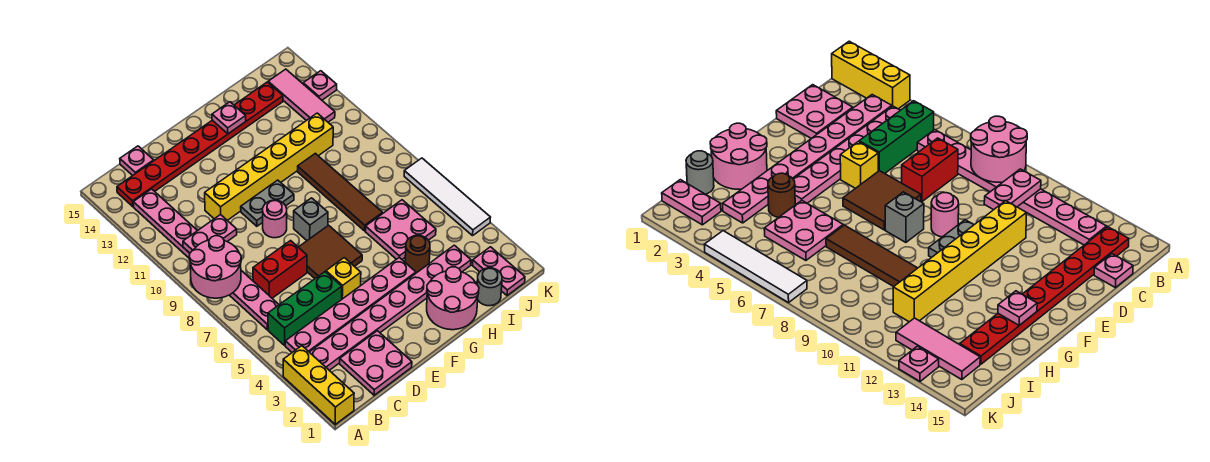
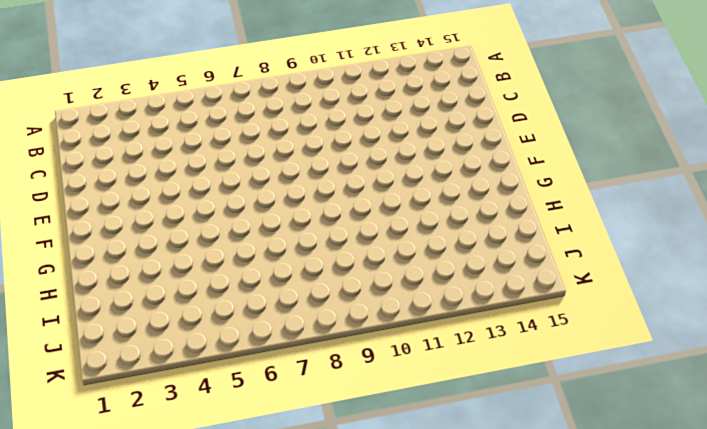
none -> yellow 1x3 brick [283,346,354,424]
none -> pink 1x8 plate [310,245,471,370]
none -> pink 1x6 plate [285,257,416,352]

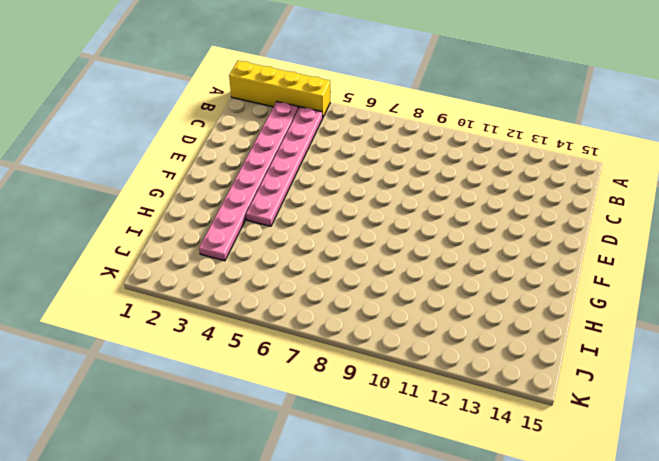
yellow 1x4 brick [229,61,330,117] -> yellow 1x3 brick [283,346,354,424]
none -> green 1x3 brick [268,272,342,345]
none -> pink 1x8 plate [133,189,279,330]
none -> red 1x8 plate [117,82,283,207]

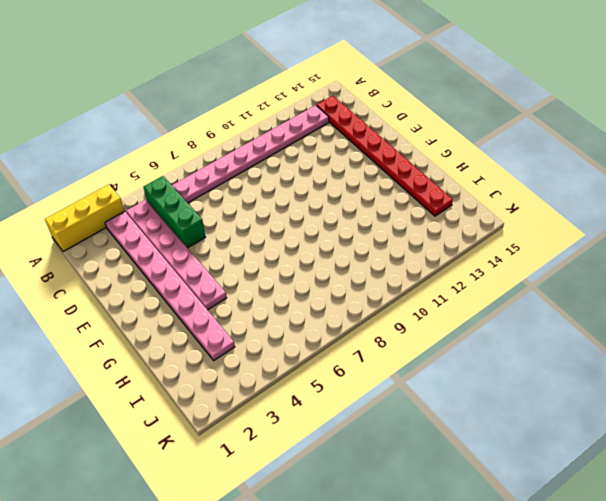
none -> pink 2x2 plate [340,331,412,395]
none -> red 1x2 brick [253,241,307,298]
none -> pink 1x1 plate [120,146,154,176]

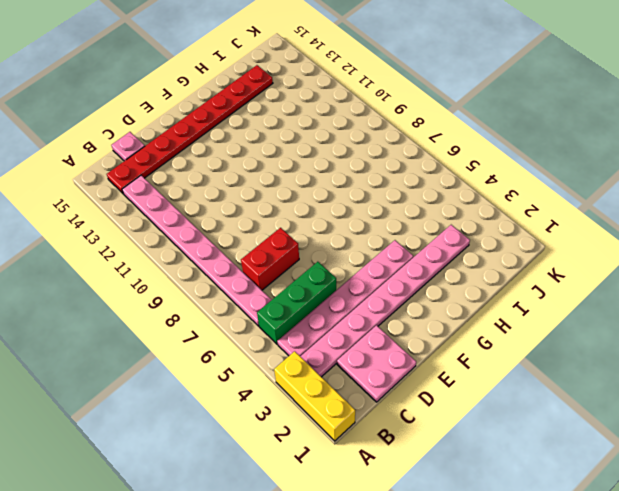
none -> yellow 1x6 brick [205,113,333,220]
none -> yellow 1x1 brick [326,258,361,299]
none -> brown 2x2 tile [299,225,362,278]

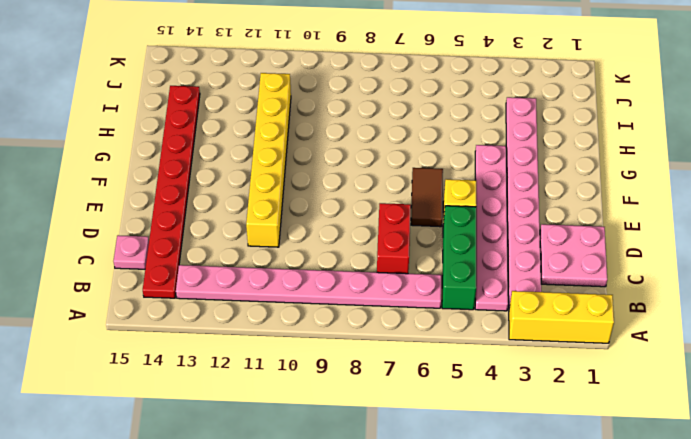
brown 1x2 tile [411,168,443,227] -> brown 2x2 tile [299,225,362,278]
none -> pink 1x1 round brick [262,200,287,238]
none -> grey 1x2 plate [241,180,294,226]
none -> grey 1x1 brick [294,198,328,240]

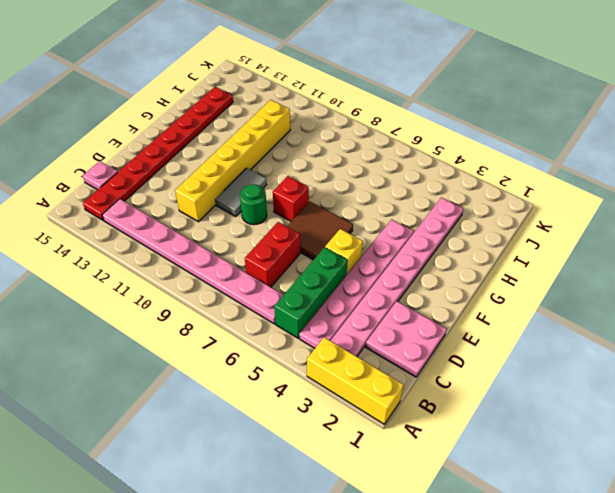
green 1x1 round brick [240,184,267,225] -> pink 1x1 round brick [262,200,287,238]
grey 1x2 tile [215,168,267,216] -> grey 1x2 plate [241,180,294,226]
red 1x1 brick [273,176,309,221] -> grey 1x1 brick [294,198,328,240]
none -> pink 2x2 round brick [427,267,479,330]
none -> brown 1x1 round brick [405,235,430,273]
none -> pink 2x2 plate [365,200,436,259]

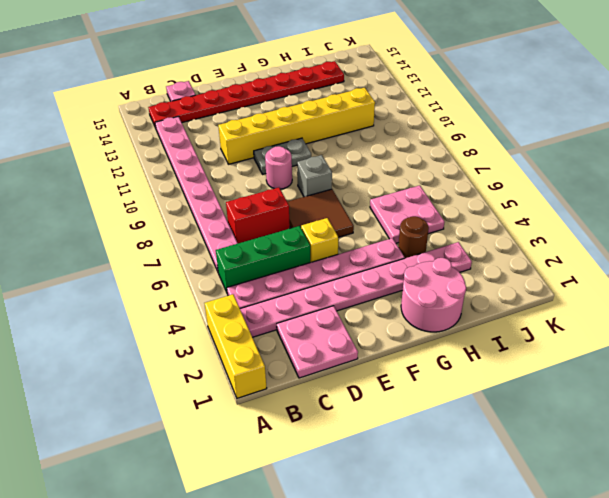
none -> brown 1x4 tile [298,153,383,231]
none -> grey 1x1 round brick [477,268,502,306]
none -> pink 1x2 plate [472,247,525,296]

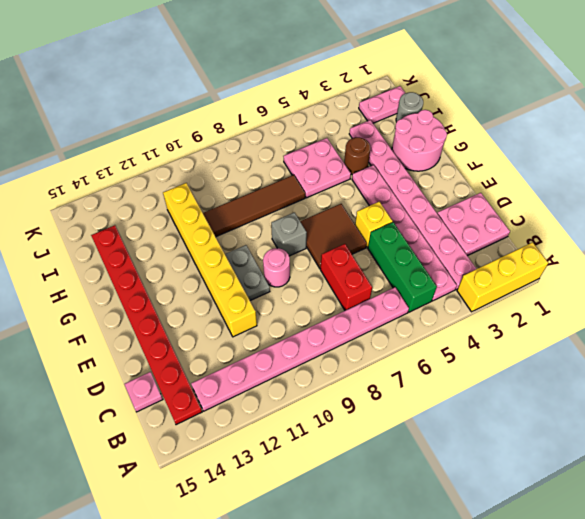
none -> pink 1x3 tile [268,69,335,122]
none -> white 1x4 tile [404,158,491,236]
none -> pink 1x1 plate [303,71,337,100]

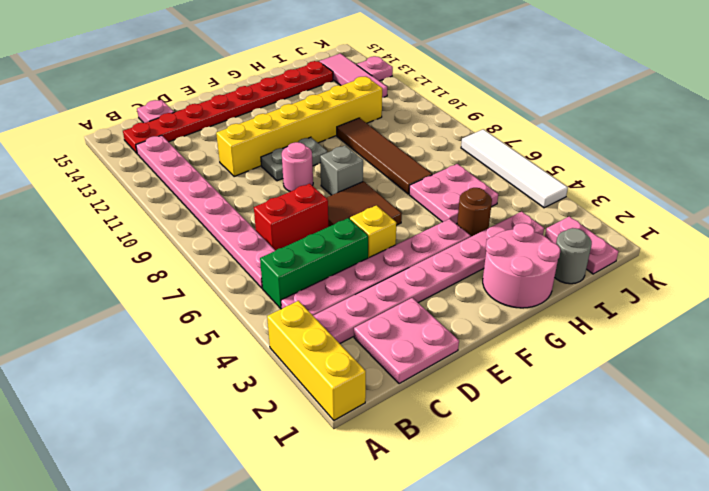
none -> pink 2x2 round brick [189,236,241,298]
none -> pink 1x2 plate [183,214,237,253]
none -> pink 1x1 plate [212,102,246,134]

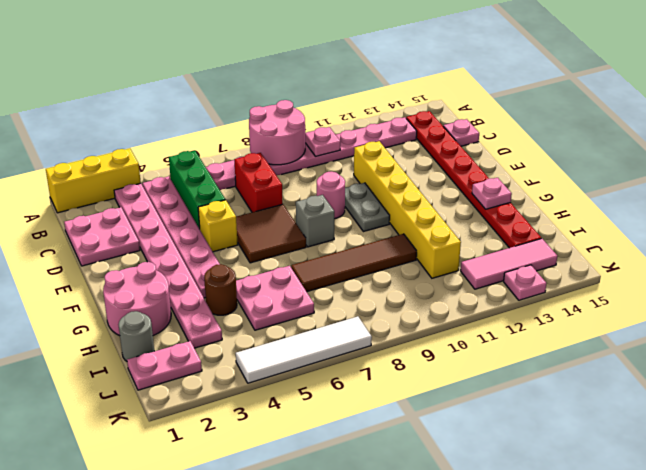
pink 1x1 plate [305,127,340,157] -> pink 1x2 plate [183,214,237,253]

